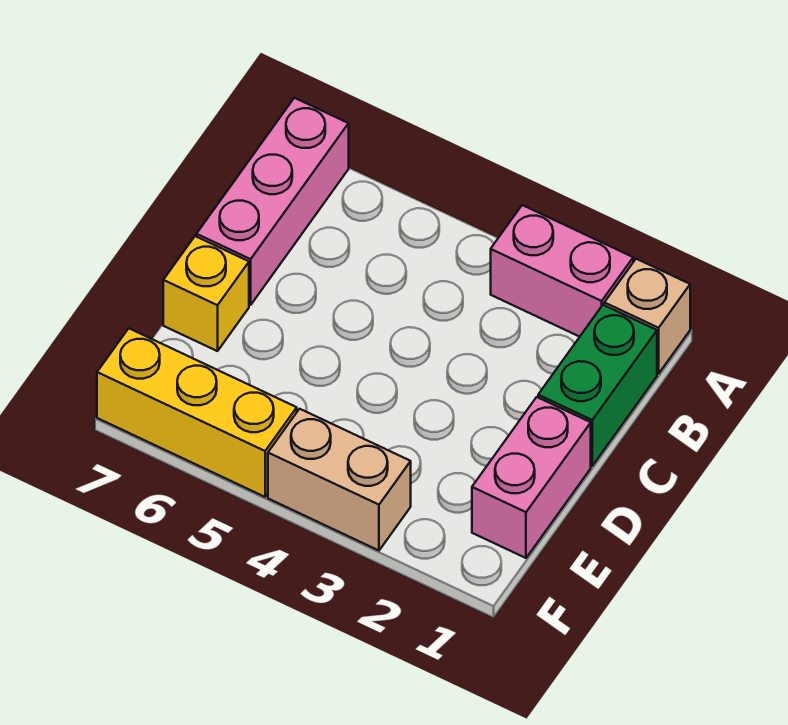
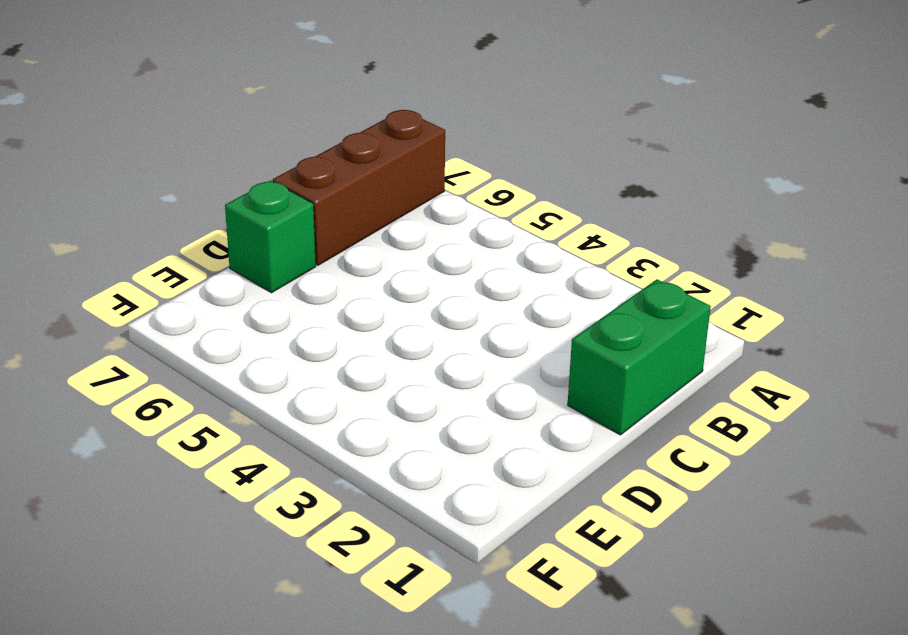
brown 1x3 brick [273,110,445,265] -> pink 1x3 brick [196,98,349,305]
green 1x1 brick [225,181,316,293] -> yellow 1x1 brick [163,236,249,351]
none -> tan 1x1 brick [604,259,690,374]
none -> pink 1x2 brick [491,205,633,337]

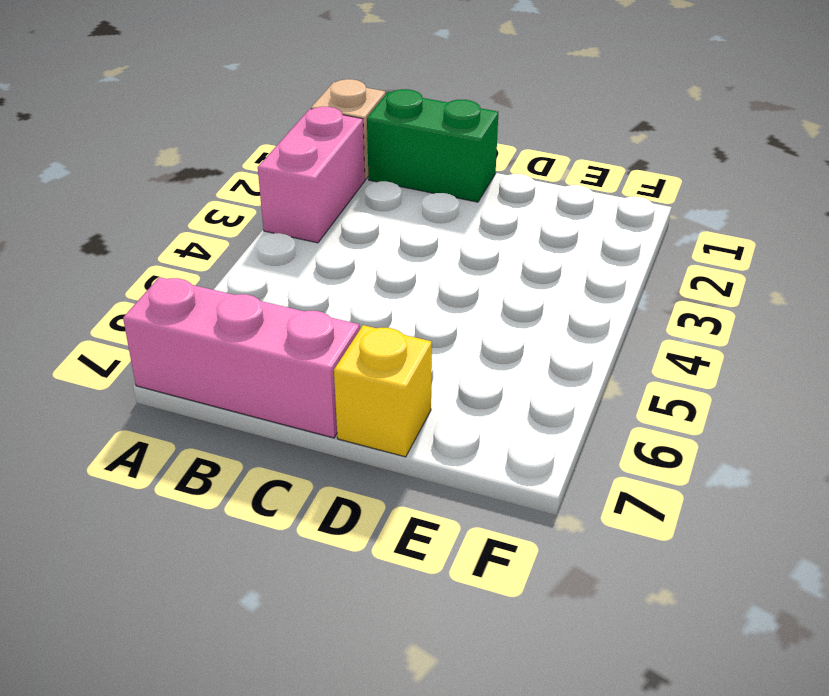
none -> pink 1x2 brick [472,397,591,558]
none -> tan 1x2 brick [268,409,411,550]

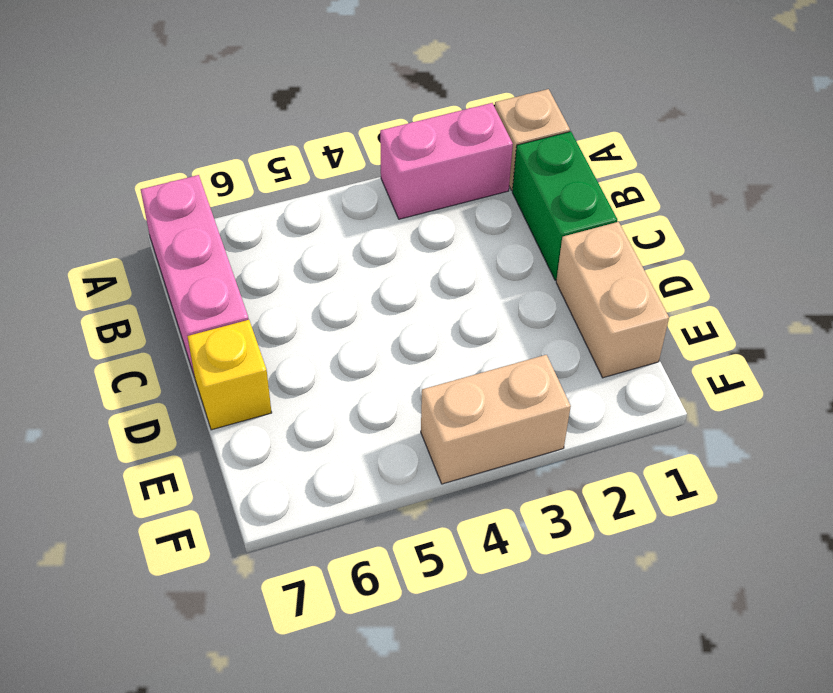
tan 1x2 brick [556,222,669,378] -> pink 1x2 brick [472,397,591,558]
none -> yellow 1x3 brick [97,329,297,497]

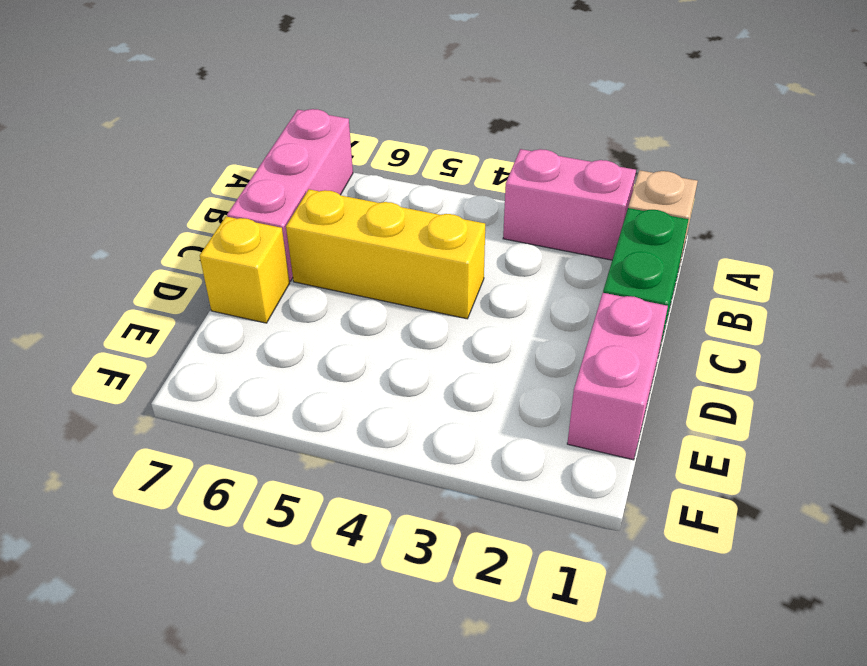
yellow 1x3 brick [286,189,485,319] -> yellow 1x3 brick moved to [97,329,297,497]
none -> tan 1x2 brick [268,409,411,550]

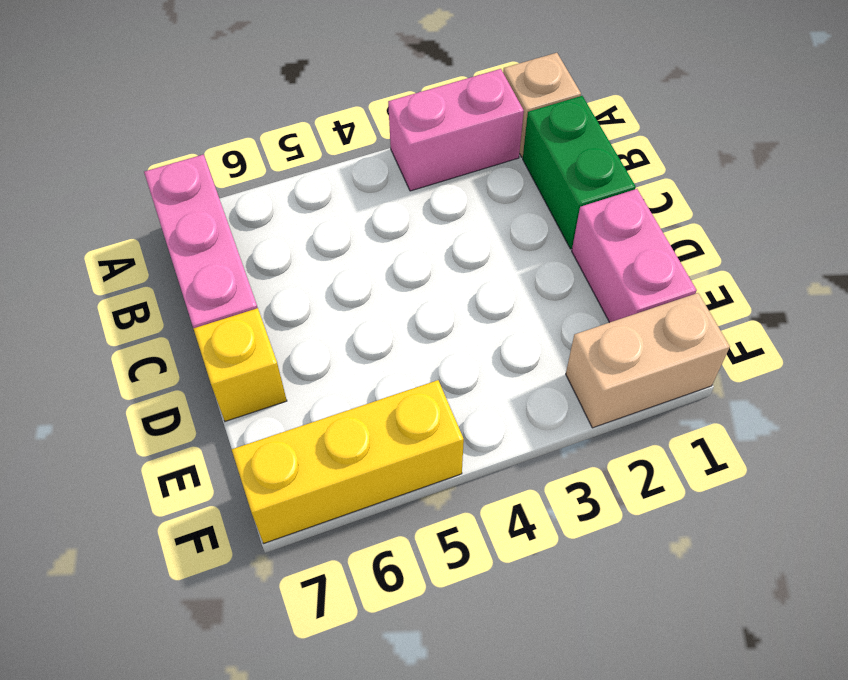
tan 1x2 brick [566,293,730,428] -> tan 1x2 brick moved to [268,409,411,550]

